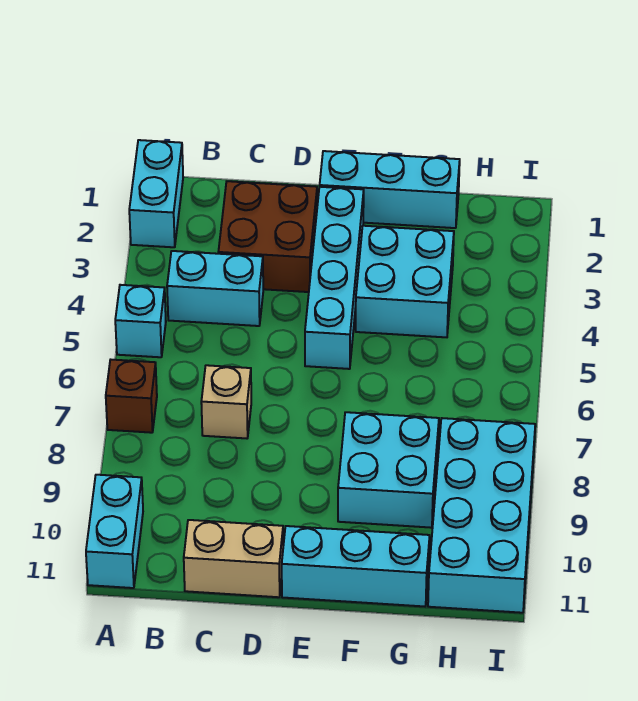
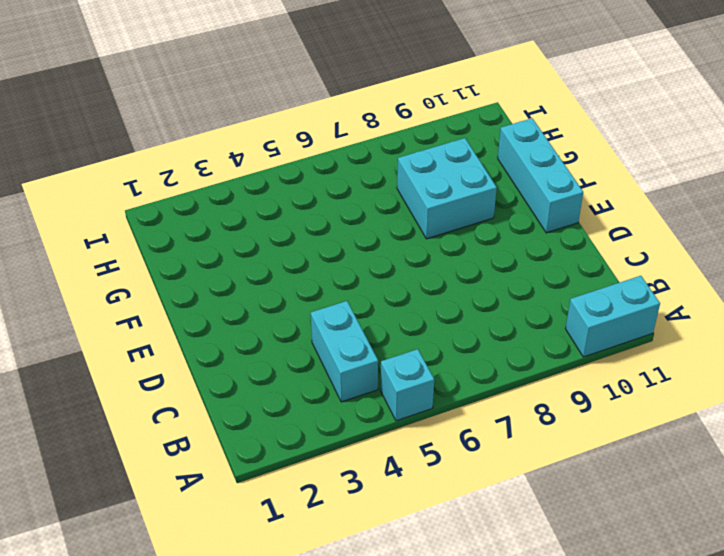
none -> cyan 1x2 brick [129,140,183,247]
none -> brown 1x1 brick [106,360,157,433]
none -> brown 2x2 brick [218,181,317,292]

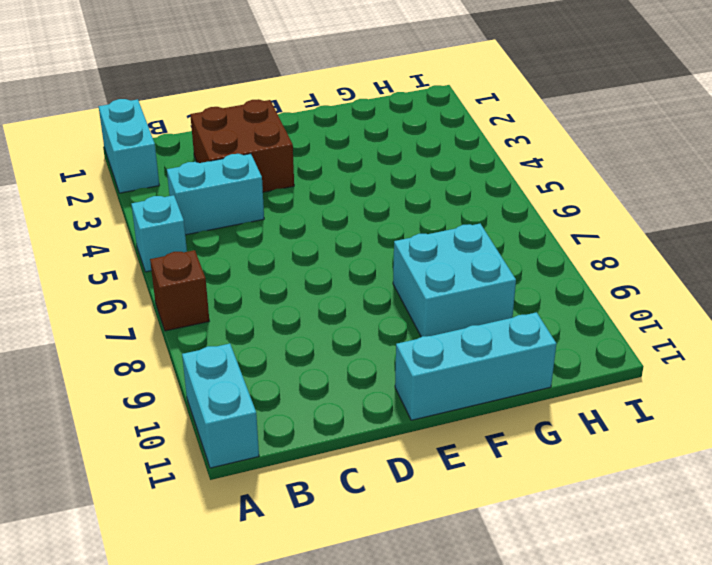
none -> tan 1x1 brick [201,365,251,438]
none -> tan 1x2 brick [184,520,283,597]
none -> cyan 1x3 brick [320,151,460,228]

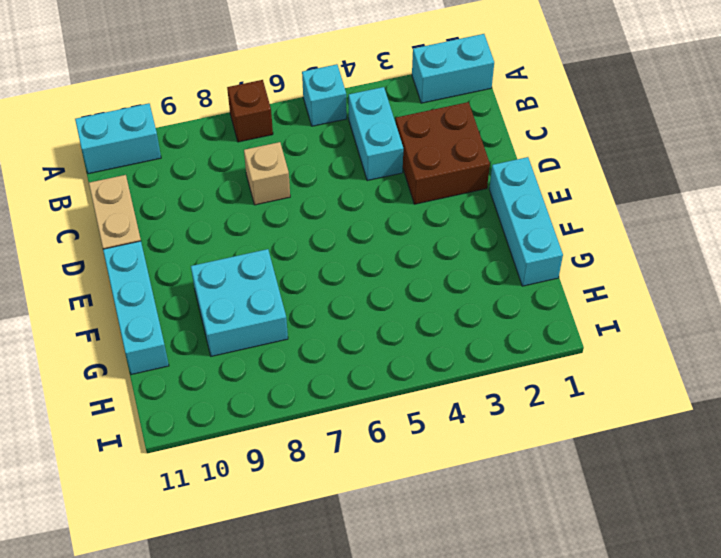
none -> cyan 1x4 brick [305,187,364,369]
none -> cyan 2x2 brick [356,226,454,337]
none -> cyan 2x4 brick [428,418,535,613]

